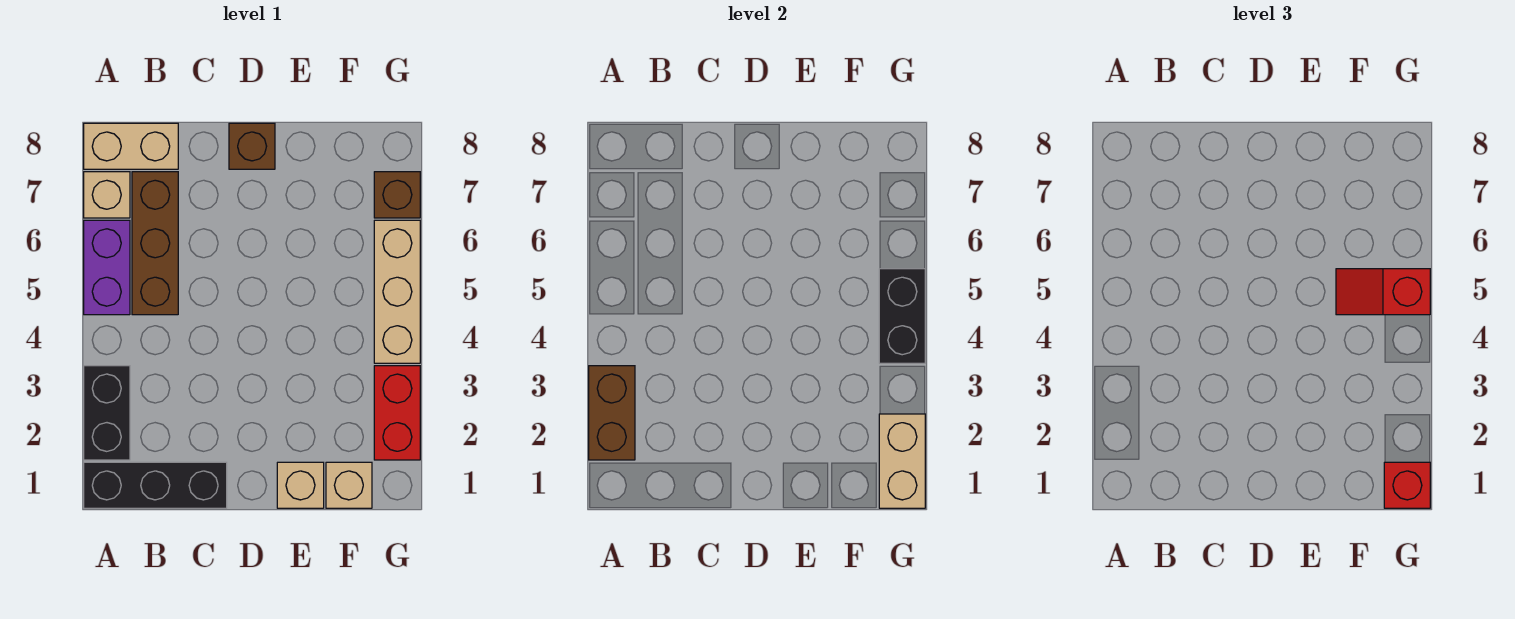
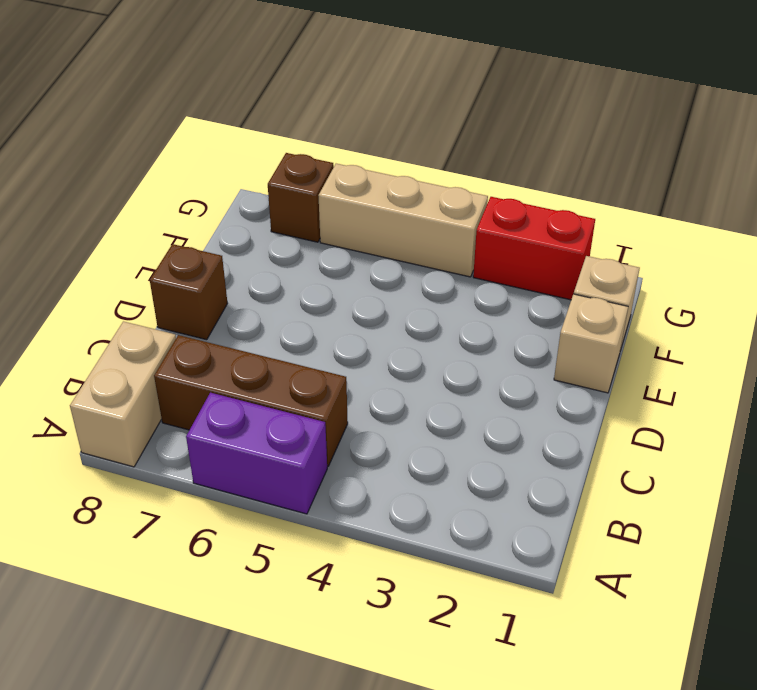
none -> black 1x3 brick [84,462,227,508]
none -> black 1x2 brick [84,366,130,460]
none -> tan 1x1 brick [84,172,130,218]

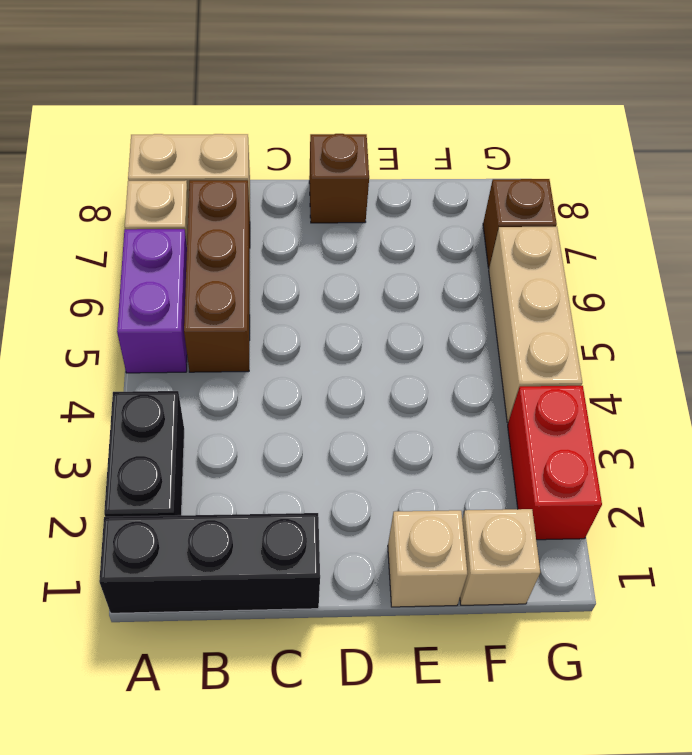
none -> brown 1x2 brick [589,366,635,460]
none -> tan 1x2 brick [879,414,925,508]
none -> black 1x2 brick [879,269,925,363]

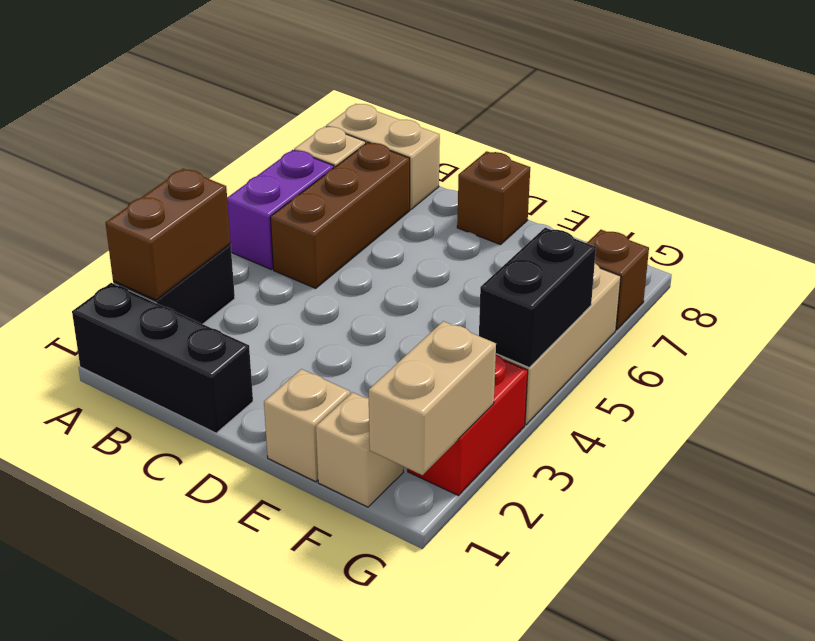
none -> red 1x2 slope [1336,269,1430,315]
none -> red 1x1 brick [1384,462,1430,508]

